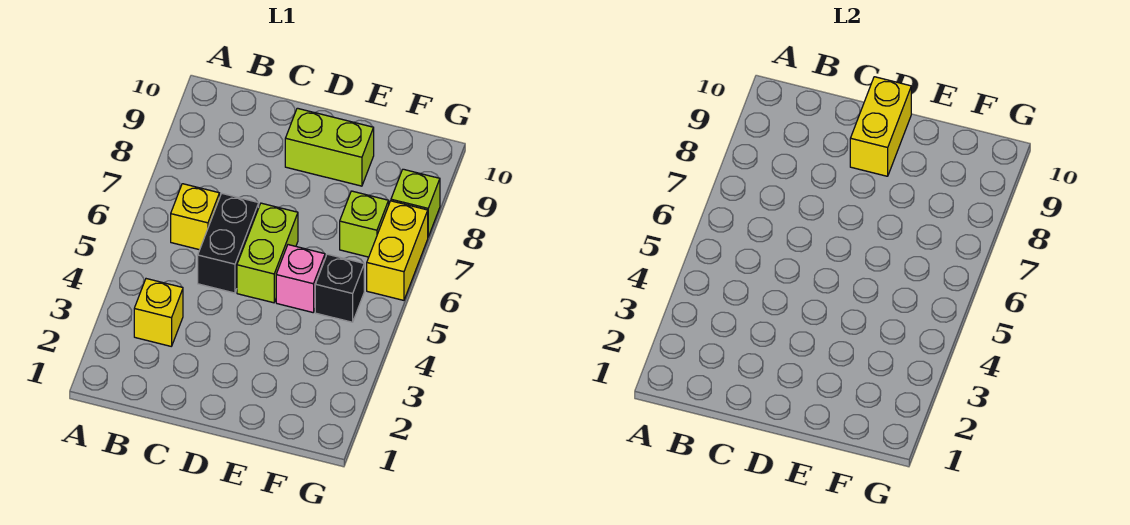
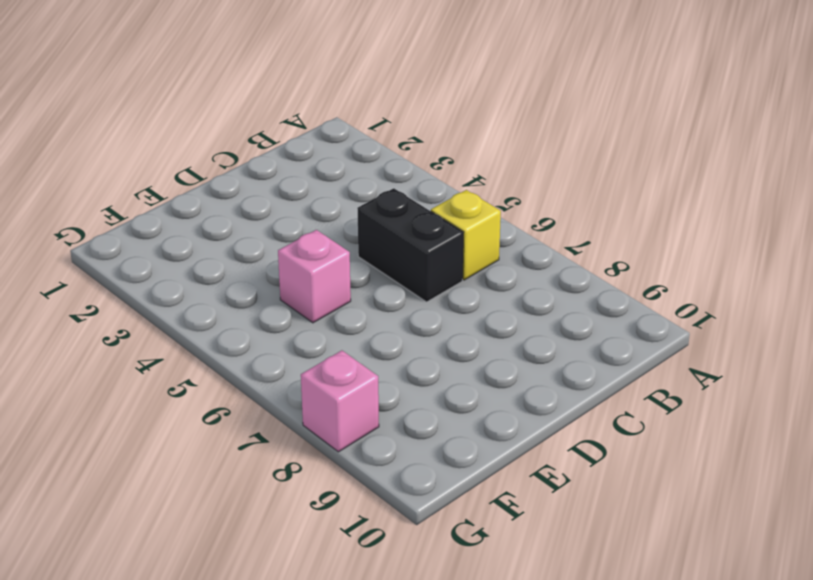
pink 1x1 brick [301,350,379,452] -> lime 1x1 brick [391,169,440,237]
none -> yellow 1x1 brick [134,279,183,346]
none -> lime 1x2 brick [237,203,298,303]

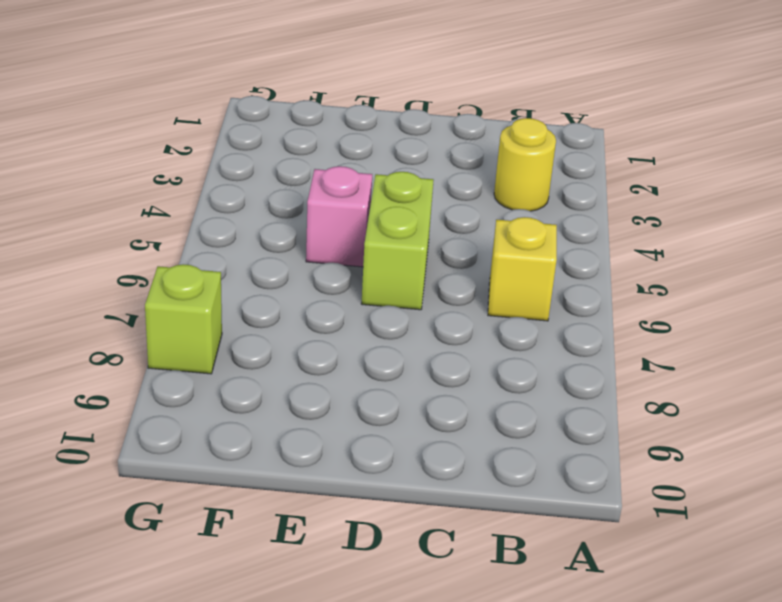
yellow 1x1 round brick [494,118,556,211] -> yellow 1x1 brick [134,279,183,346]
none -> black 1x2 brick [198,194,259,293]
none -> lime 1x2 brick [285,108,374,186]

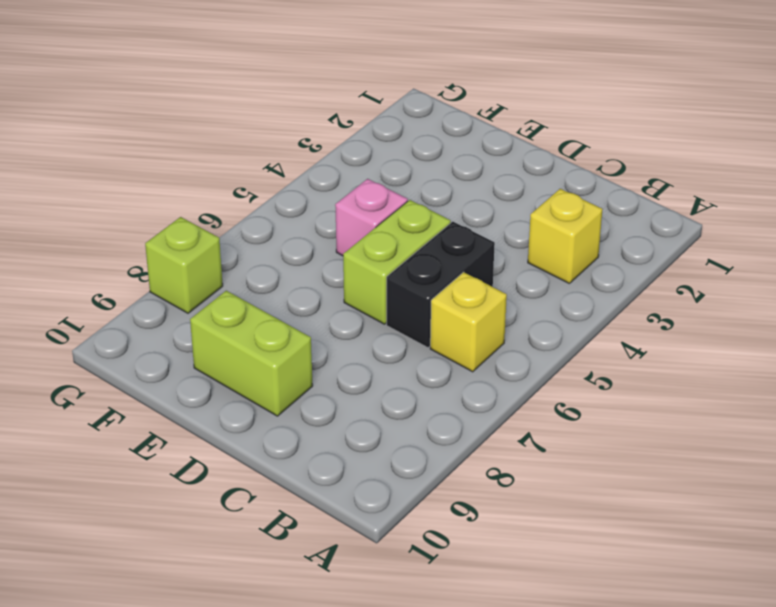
none -> black 1x1 brick [315,254,364,322]
none -> lime 1x1 brick [340,191,389,257]

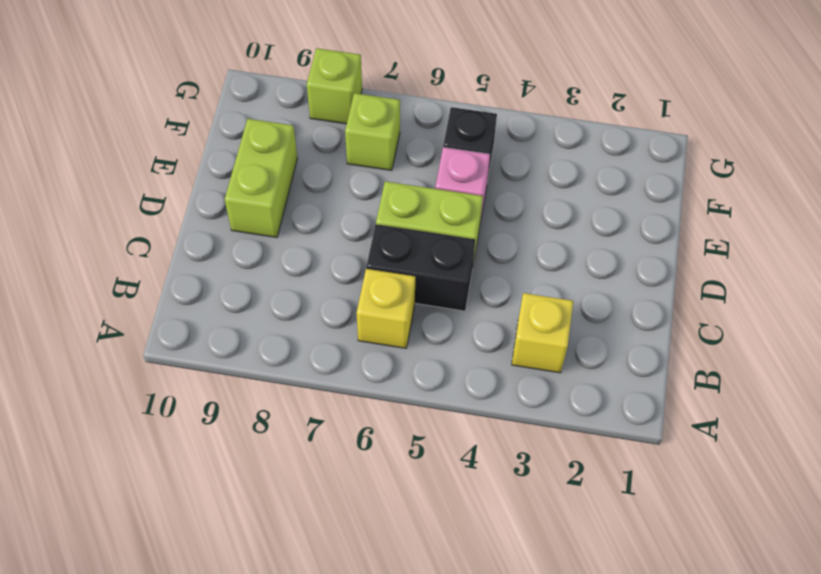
none -> yellow 1x2 brick [367,201,428,300]
none -> yellow 1x2 brick [850,77,911,176]

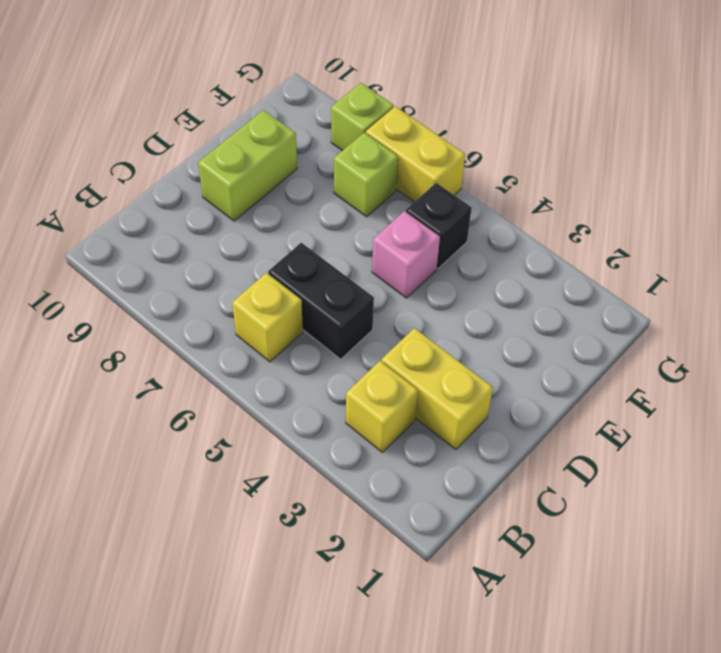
yellow 1x2 brick [382,328,493,450] -> yellow 1x2 brick moved to [850,77,911,176]
none -> lime 1x2 brick [237,203,298,303]

